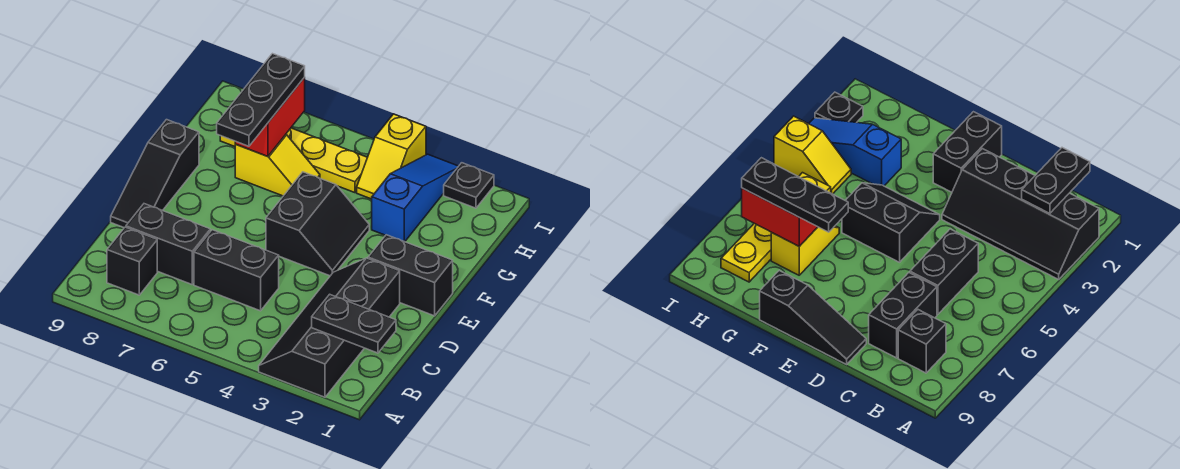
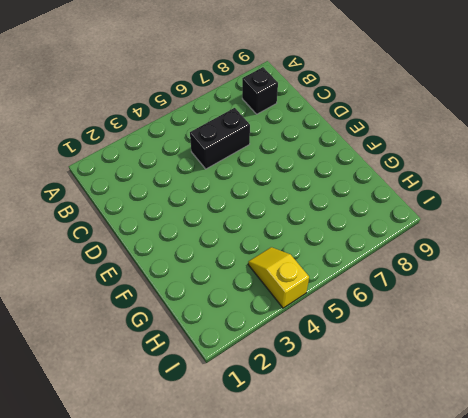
none -> black 2x4 slope [259,258,400,397]
none -> black 1x2 brick [126,204,210,284]
none -> black 1x3 slope [111,120,199,228]

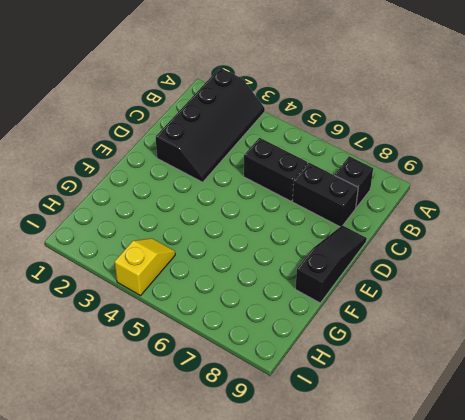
none -> black 1x2 brick [368,235,453,316]
none -> black 2x2 slope [266,172,369,276]
none -> blue 1x3 slope [372,154,458,242]

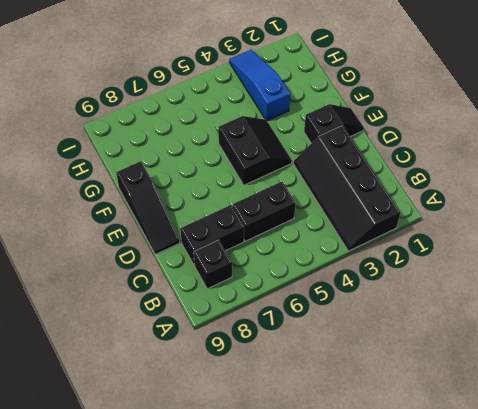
black 1x2 slope [304,104,364,143] -> black 1x2 brick [368,235,453,316]
none -> yellow 1x2 slope [235,135,320,196]
none -> yellow 1x2 slope [357,114,426,199]
none -> yellow 1x4 plate [220,128,367,193]

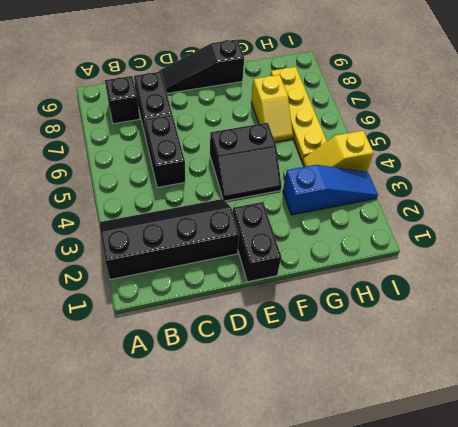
none -> black 1x1 plate [444,163,494,208]
none -> black 1x2 plate [312,294,396,353]
none -> red 1x2 brick [235,77,305,157]

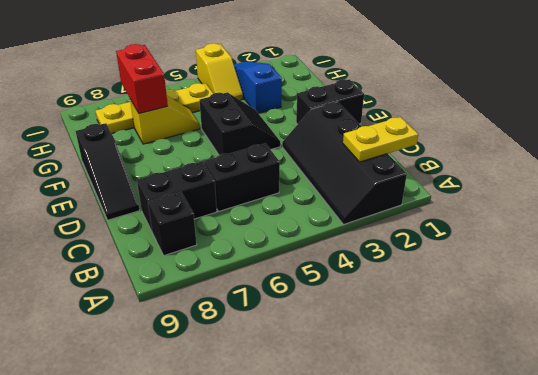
yellow 1x2 plate [343,117,418,162] -> black 1x2 plate [312,294,396,353]
none -> black 1x1 plate [444,163,494,208]
none -> black 1x3 plate [217,54,305,146]

